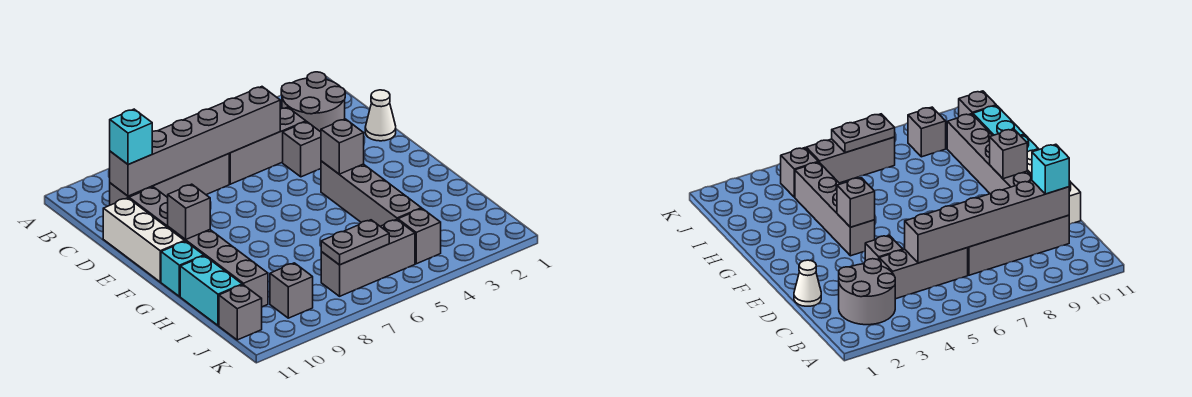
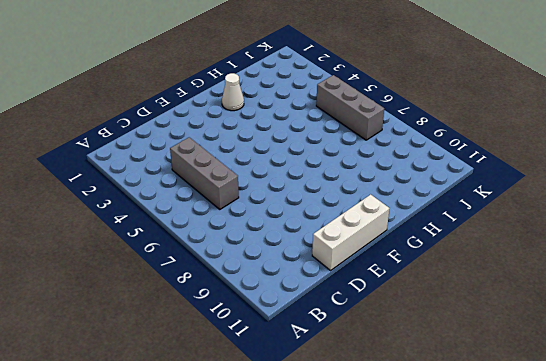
white 1x1 cone [222,73,244,111] -> white 1x1 cone moved to [365,90,396,141]
none -> grey 2x2 round brick [281,72,345,132]
none -> grey 1x4 brick [110,154,229,205]
none -> grey 1x1 brick [283,122,321,177]

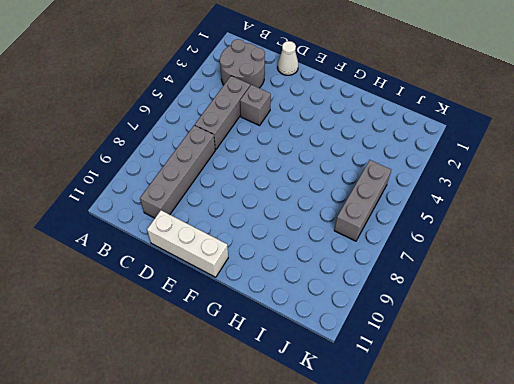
none -> grey 1x6 brick [129,187,268,307]
none -> grey 1x4 brick [321,161,421,226]
none -> cyan 1x1 brick [161,241,204,297]

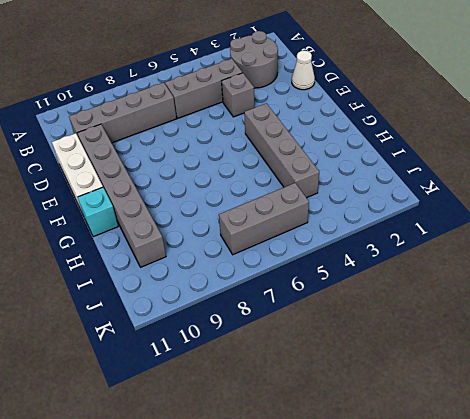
none -> cyan 1x2 brick [180,256,242,325]
none -> grey 1x1 brick [398,209,441,264]
none -> grey 1x1 brick [270,263,313,318]

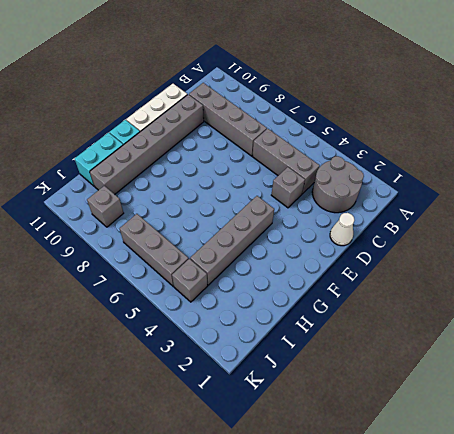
none -> grey 1x1 brick [219,285,262,340]
none -> grey 1x6 brick [109,87,280,196]
none -> grey 1x1 brick [321,119,364,174]

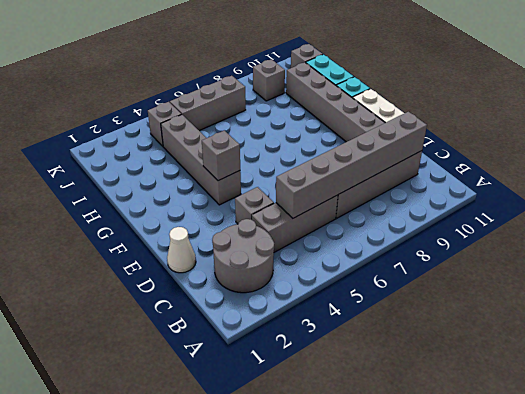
none -> grey 1x1 brick [168,184,210,239]
none -> grey 1x2 plate [321,220,389,265]
none -> cyan 1x1 brick [110,109,152,165]

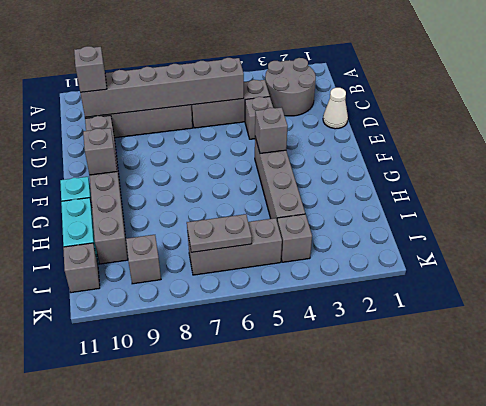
grey 1x1 brick [74,46,107,92] -> cyan 1x1 brick [110,109,152,165]
none -> white 1x3 brick [103,198,185,282]

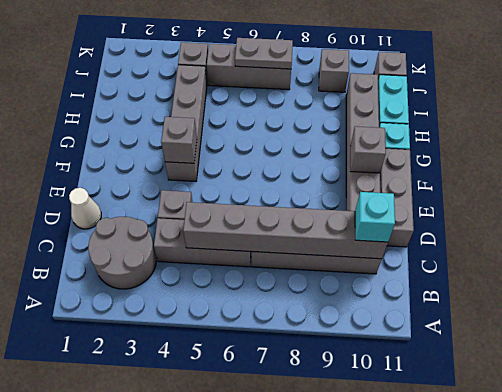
grey 1x3 brick [380,149,414,247] -> white 1x3 brick [103,198,185,282]

